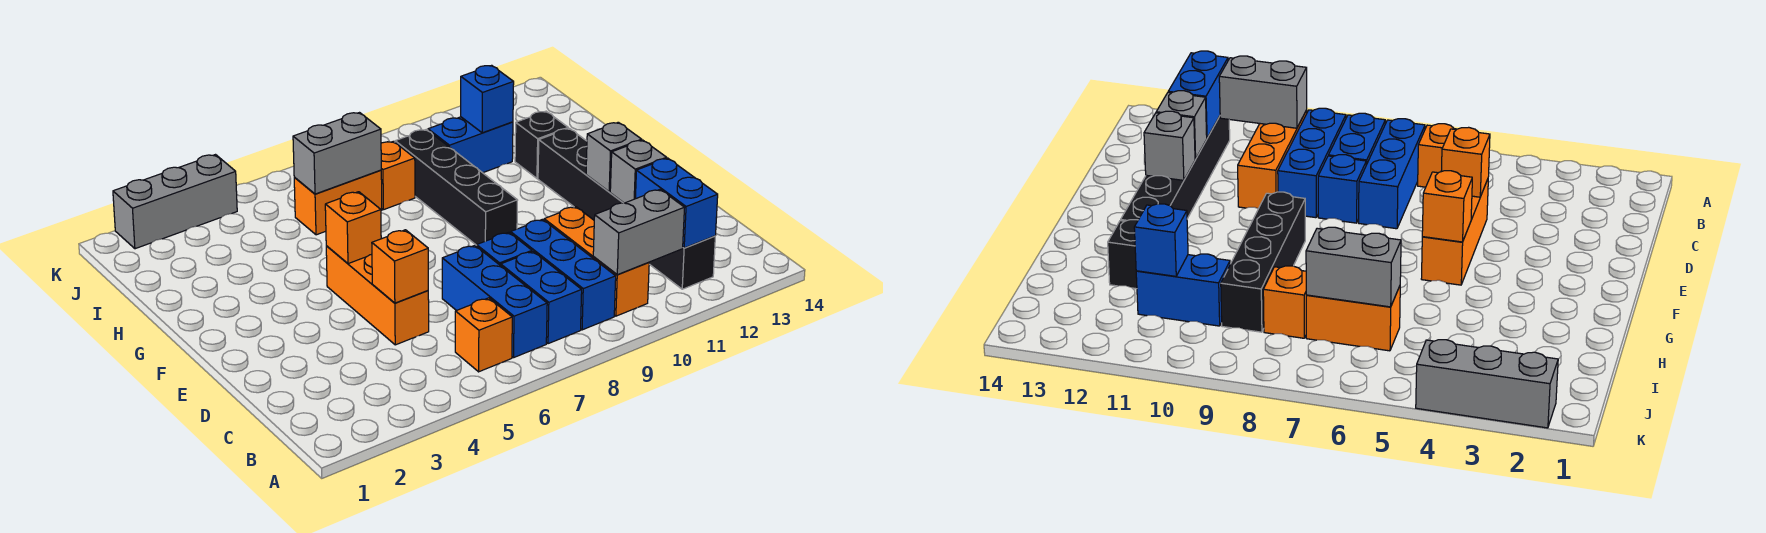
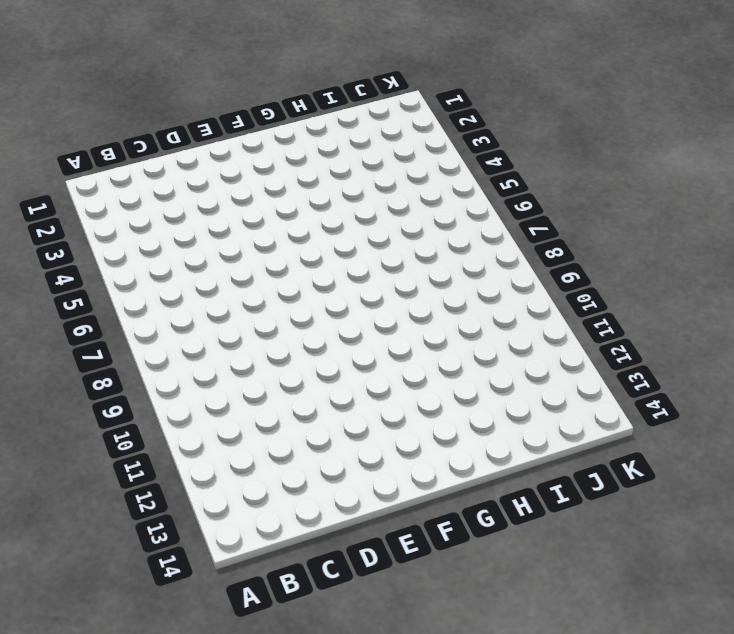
none -> orange 1x1 brick [455,298,512,372]
none -> blue 1x3 brick [442,245,547,358]
none -> blue 1x2 brick [501,252,582,344]

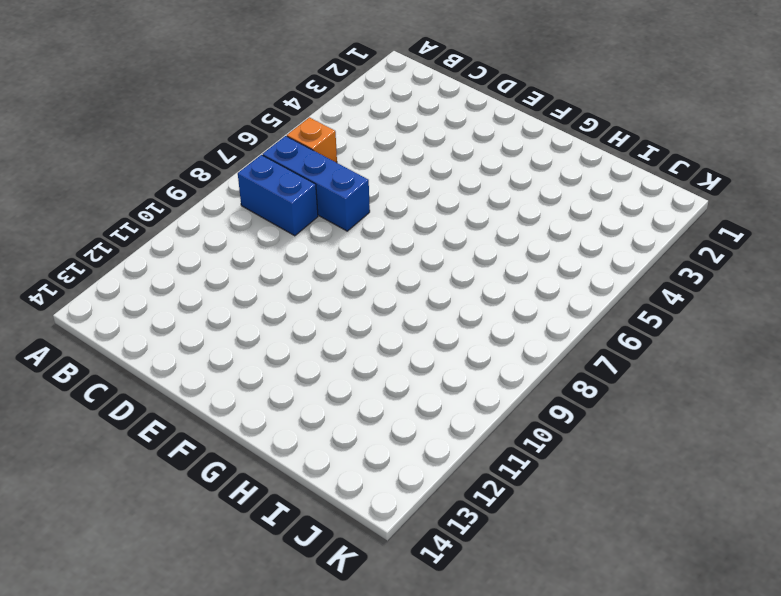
none -> blue 1x3 brick [511,219,616,330]
none -> orange 1x3 brick [544,207,649,316]
none -> black 1x6 brick [538,128,715,289]

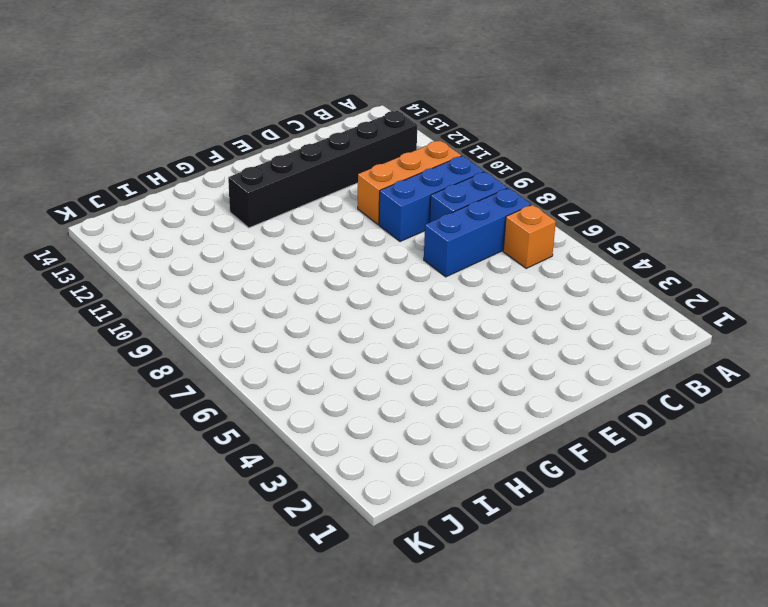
none -> orange 1x3 brick [326,246,429,345]
none -> blue 1x1 brick [477,232,532,266]
none -> black 1x4 brick [395,129,518,245]

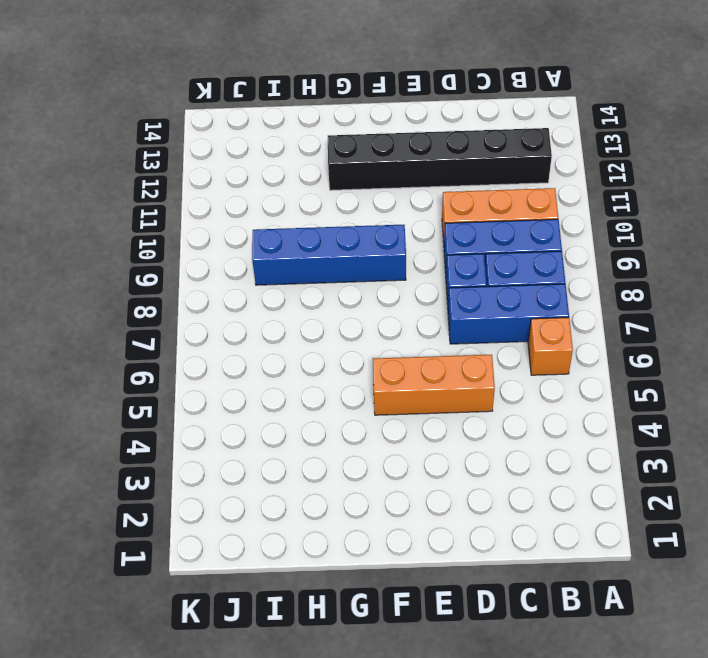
blue 1x4 brick [252,225,406,285] -> black 1x4 brick [395,129,518,245]
none -> black 1x1 brick [515,111,568,178]
none -> orange 1x2 brick [294,170,382,235]
none -> orange 1x1 brick [381,141,415,210]

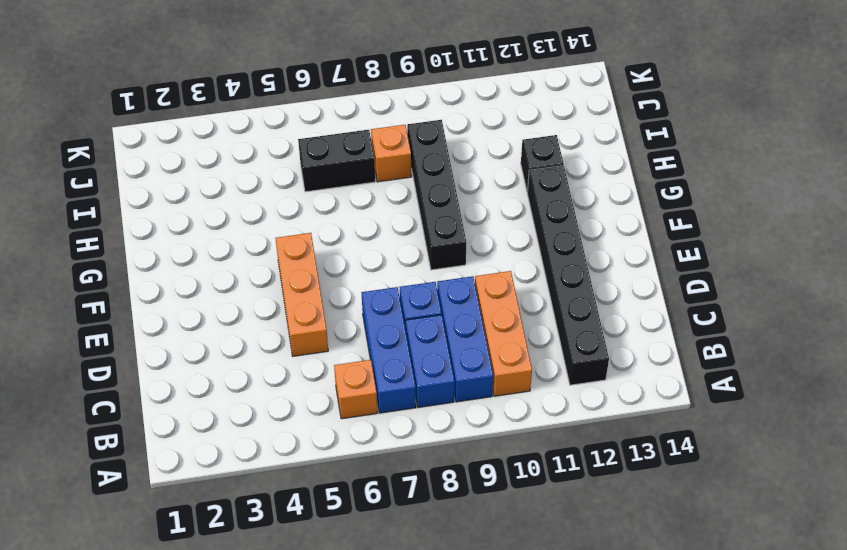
black 1x2 brick [298,130,375,192] -> orange 1x2 brick [294,170,382,235]
none -> blue 1x2 brick [428,117,513,173]
none -> grey 1x3 brick [113,155,237,249]
none -> grey 1x2 brick [593,190,685,275]

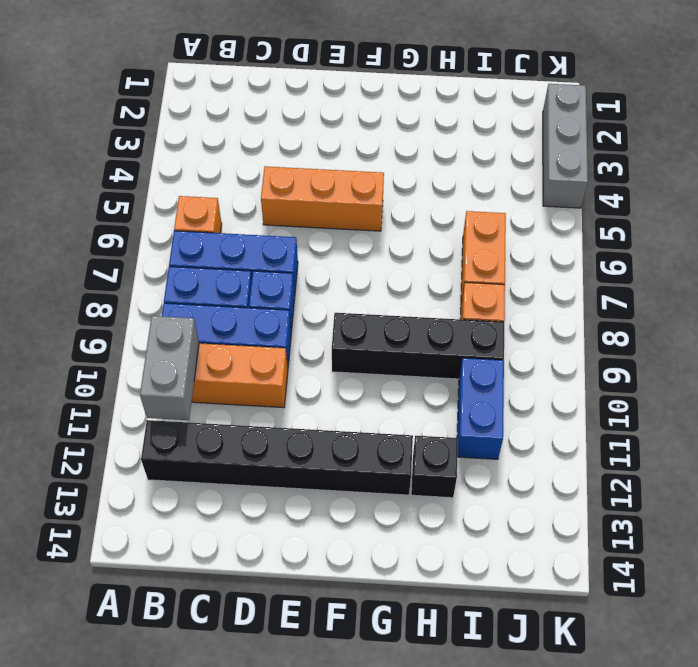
none -> blue 1x2 brick [635,158,718,248]
none -> orange 1x1 brick [372,230,428,303]
none -> grey 1x1 brick [610,140,667,203]

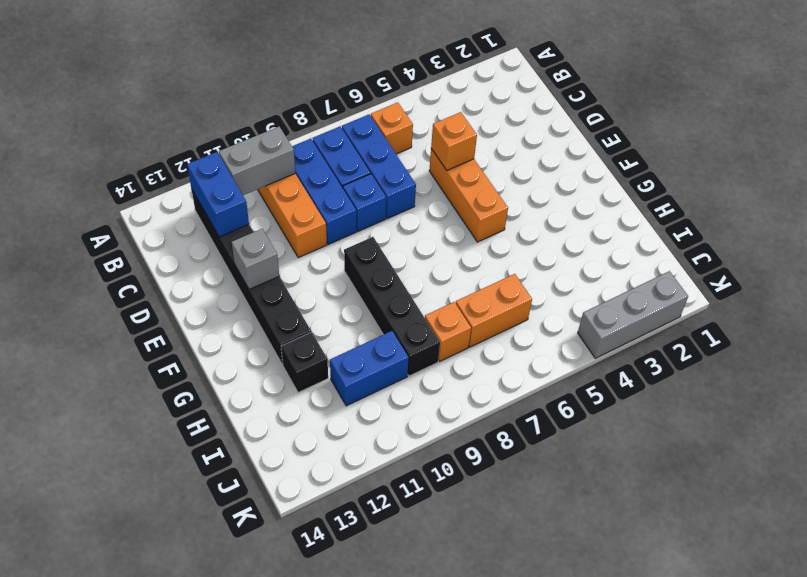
none -> grey 1x1 brick [610,140,667,203]
none -> orange 1x1 brick [325,192,381,264]
none -> grey 1x2 brick [293,113,381,194]

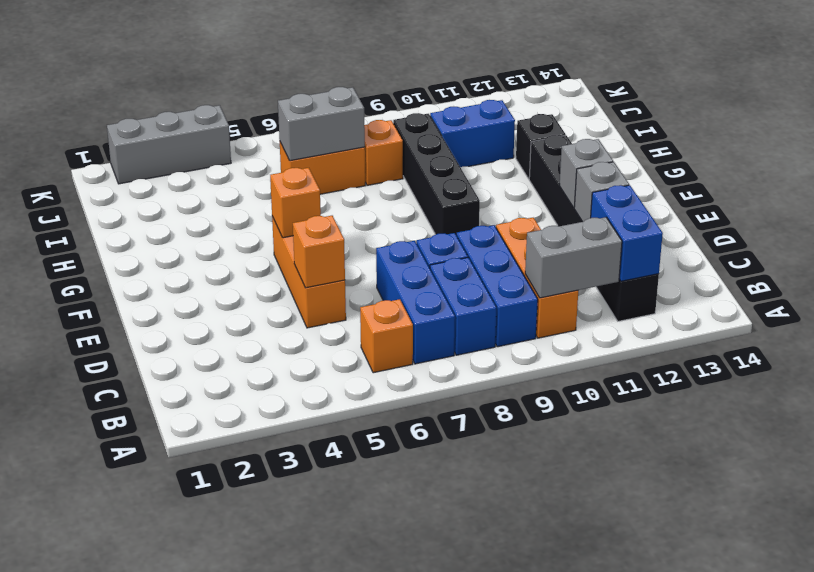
none -> blue 1x1 brick [461,65,514,133]

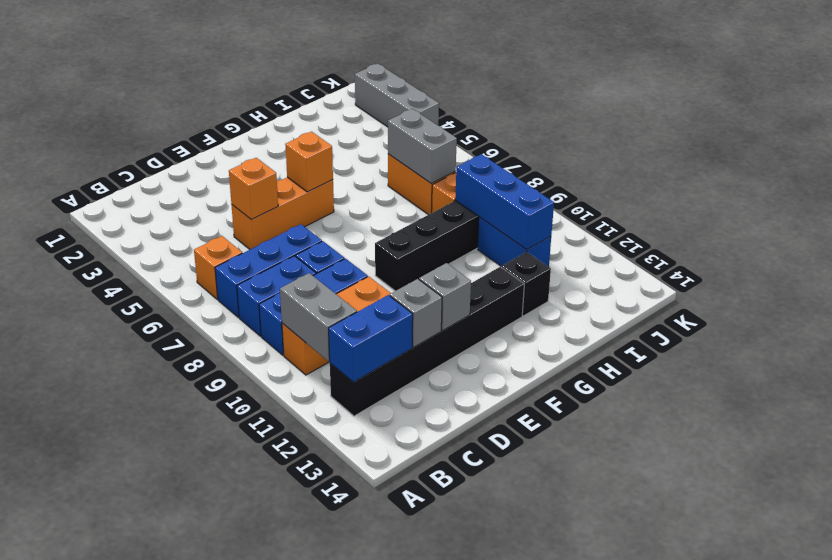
blue 1x3 brick [455,154,554,250] -> blue 1x1 brick [461,65,514,133]

